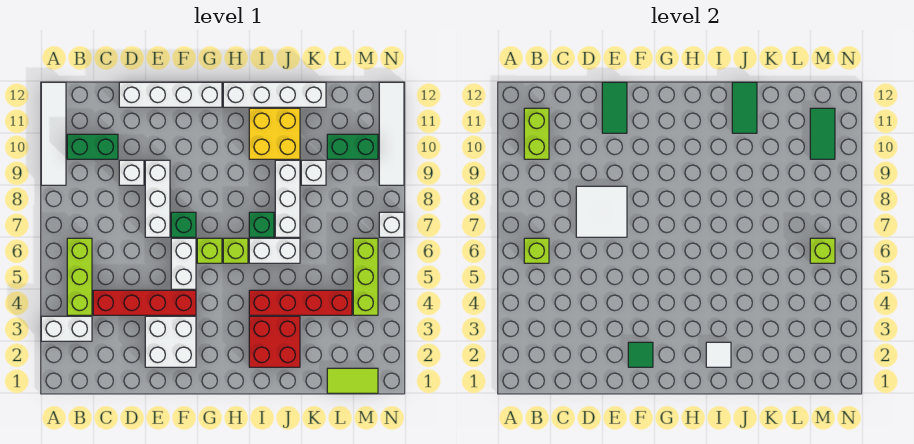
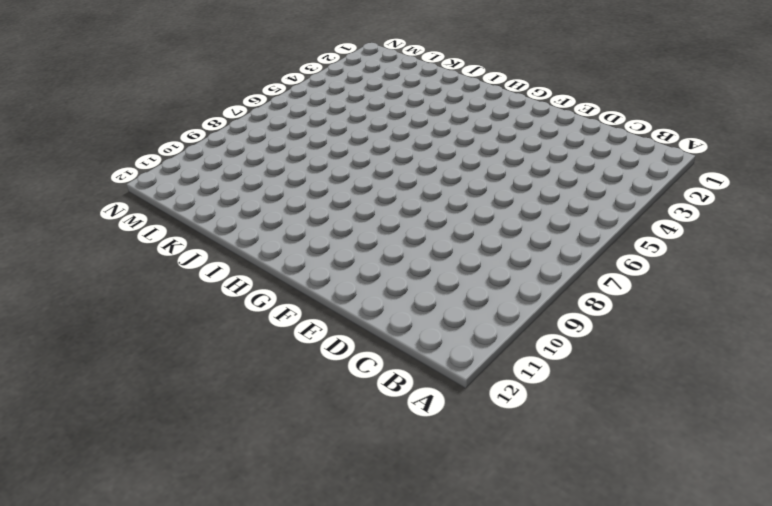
none -> white 1x2 brick [41,316,92,341]
none -> white 1x4 tile [41,82,66,185]
none -> lime 1x3 brick [67,238,92,315]
none -> green 1x2 brick [67,134,118,159]

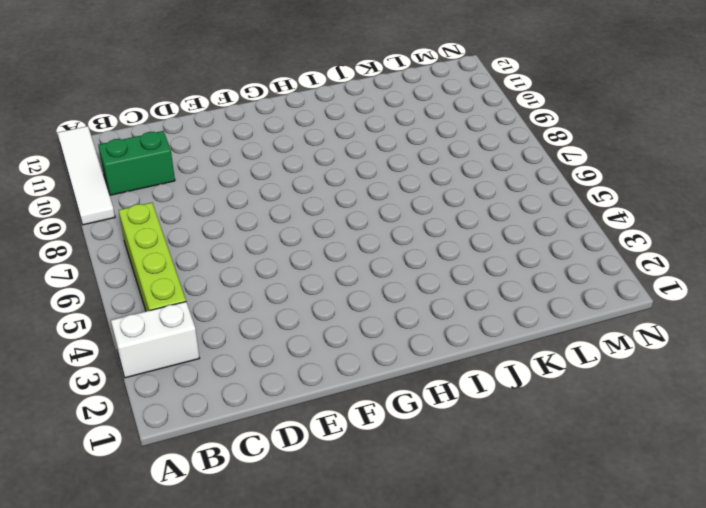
lime 1x4 brick [119,203,186,311] -> lime 1x3 brick [67,238,92,315]
none -> red 1x4 brick [93,290,196,315]
none -> white 1x1 brick [119,160,144,185]
none -> white 1x4 brick [119,82,222,107]
none -> white 2x2 brick [145,316,196,367]

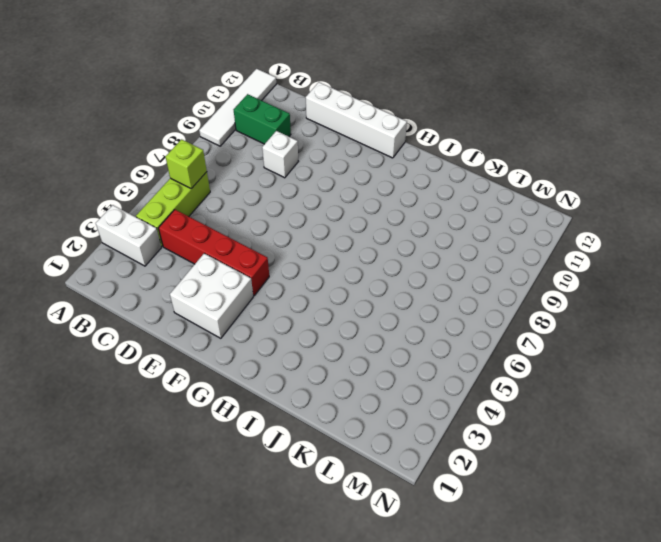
none -> white 1x3 brick [145,160,170,237]
none -> white 1x2 brick [171,238,196,289]
none -> green 1x1 brick [171,212,196,237]
none -> lime 1x1 brick [197,238,222,263]

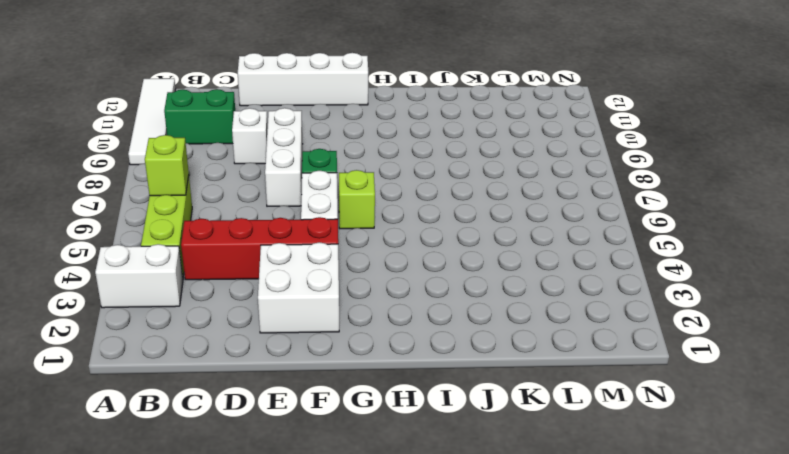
none -> lime 1x1 brick [223,238,248,263]
none -> white 1x4 brick [223,82,326,107]
none -> red 2x2 brick [249,316,300,367]
none -> red 1x4 brick [249,290,352,315]

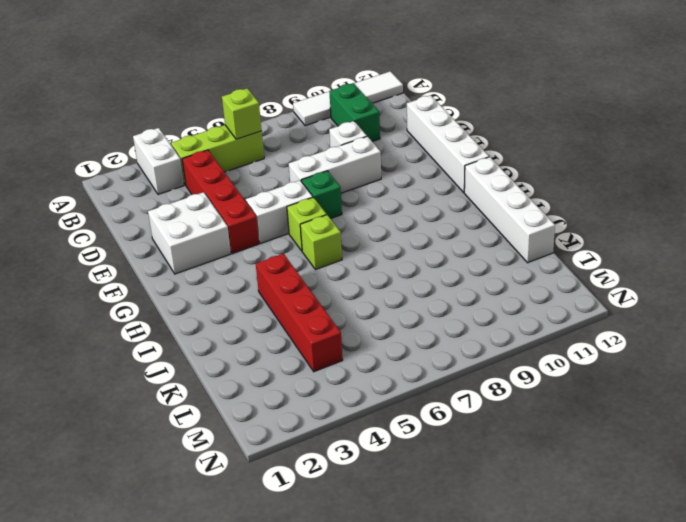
none -> red 2x2 brick [249,316,300,367]
none -> white 1x2 brick [249,238,300,263]
none -> green 1x1 brick [249,212,274,237]
none -> yellow 2x2 brick [249,108,300,159]

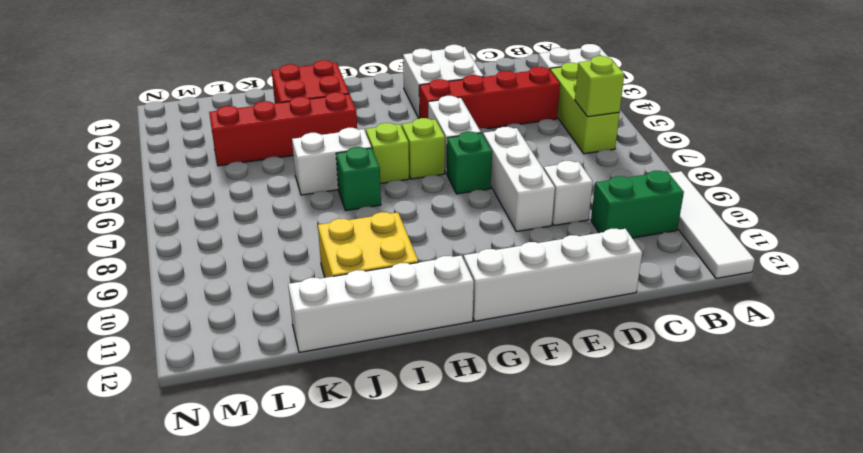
none -> white 1x3 brick [275,160,300,237]
none -> white 1x1 brick [301,160,326,185]
none -> lime 1x2 tile [327,368,378,393]
none -> green 1x2 brick [327,134,378,159]

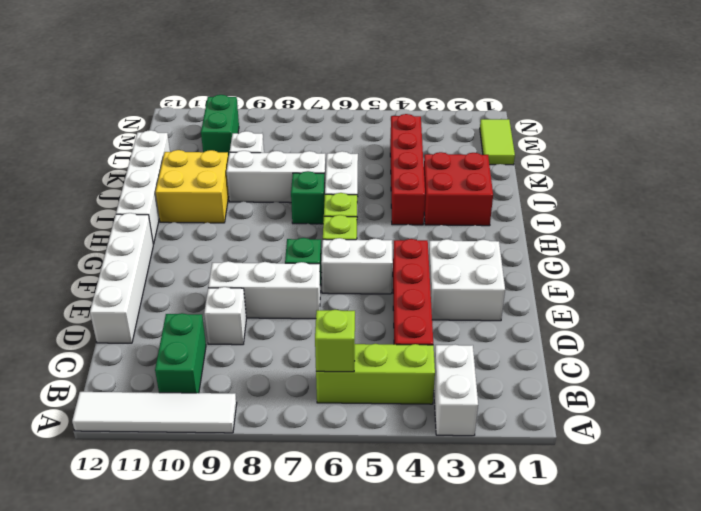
none -> lime 1x3 brick [353,238,378,315]
none -> white 1x1 brick [379,212,404,237]
none -> white 1x4 tile [379,82,404,185]
none -> lime 1x2 brick [524,108,549,159]

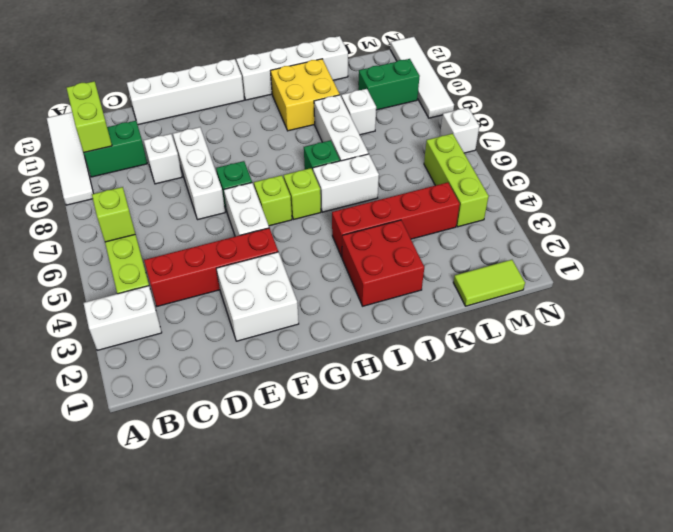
none -> white 2x2 tile [576,186,627,237]
none -> green 1x2 tile [602,82,627,133]
none -> green 1x1 tile [628,342,653,367]
none -> white 1x1 tile [706,342,731,367]

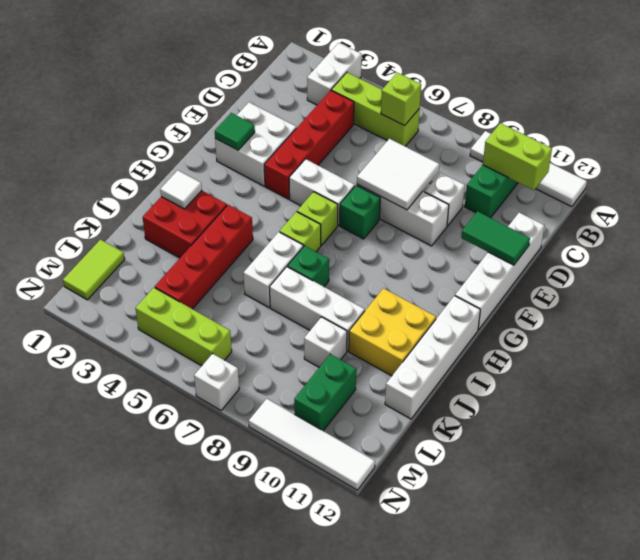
none -> green 1x2 tile [732,82,757,133]
none -> lime 1x1 brick [810,238,835,263]
none -> green 1x2 tile [810,108,835,159]

